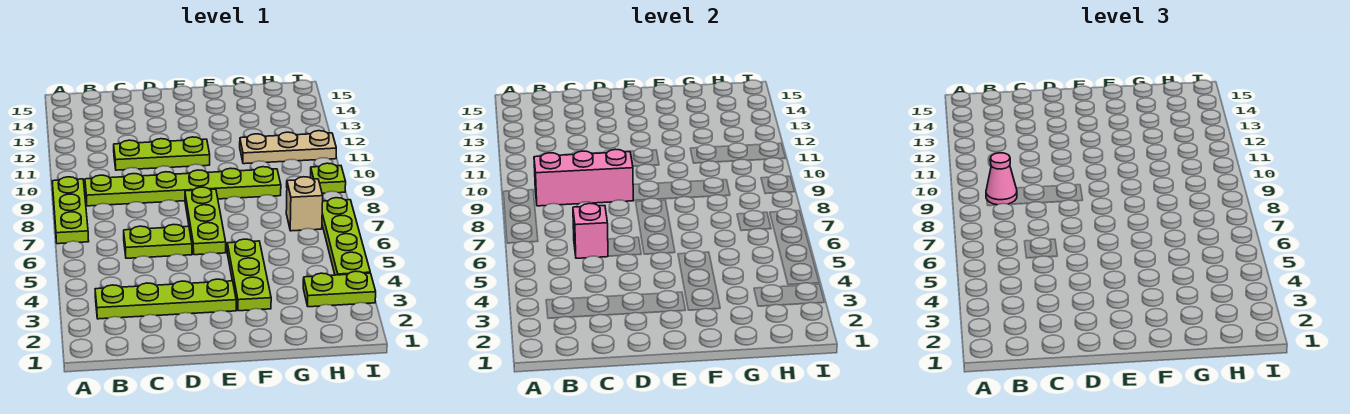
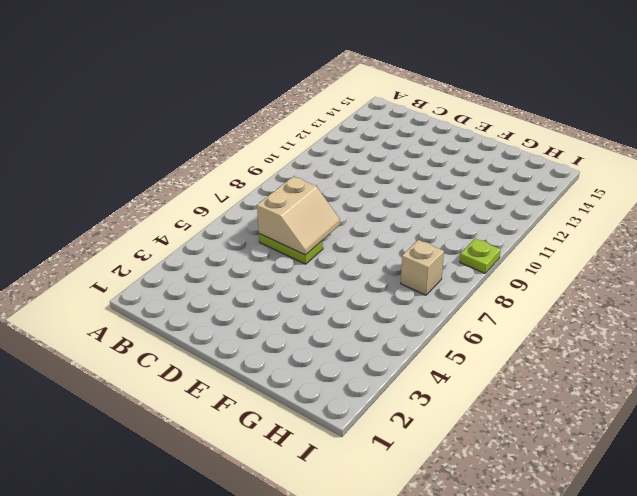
tan 2x2 slope [257,176,340,255] -> pink 1x1 brick [573,203,608,258]
none -> lime 1x3 plate [52,177,89,244]
none -> lime 1x4 plate [95,279,236,319]
none -> lime 1x6 plate [85,167,281,206]

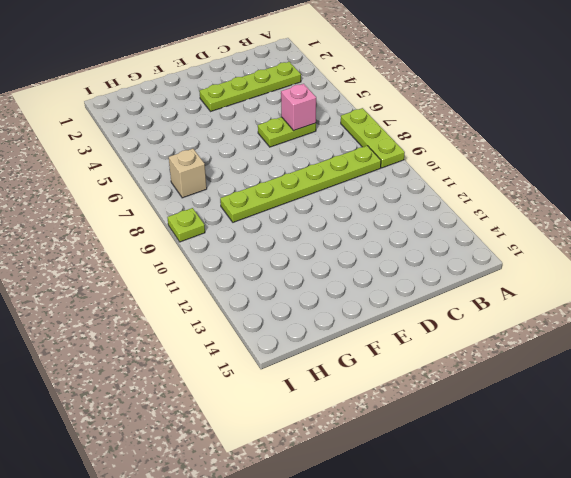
none -> lime 1x3 plate [114,137,210,170]
none -> lime 1x3 plate [185,187,226,255]
none -> lime 1x3 plate [227,239,271,311]

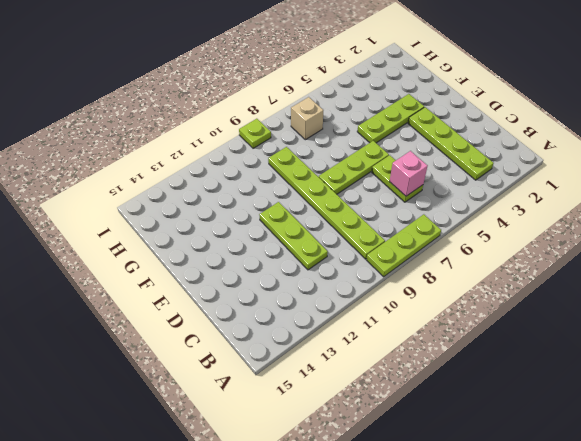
none -> tan 1x3 plate [240,131,336,164]
none -> lime 1x2 plate [303,271,376,307]
none -> lime 1x4 plate [322,198,370,275]

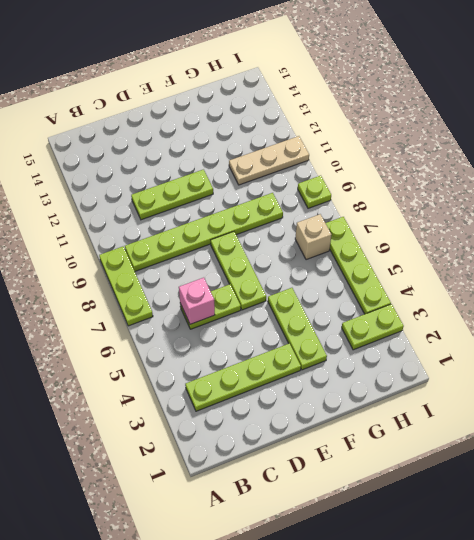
none -> pink 1x3 brick [534,149,634,206]
none -> pink 1x1 cone [986,153,1017,205]

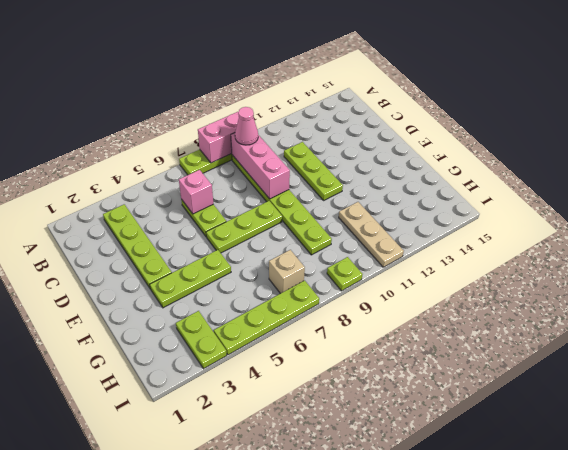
pink 1x2 brick [198,112,239,163] -> none

